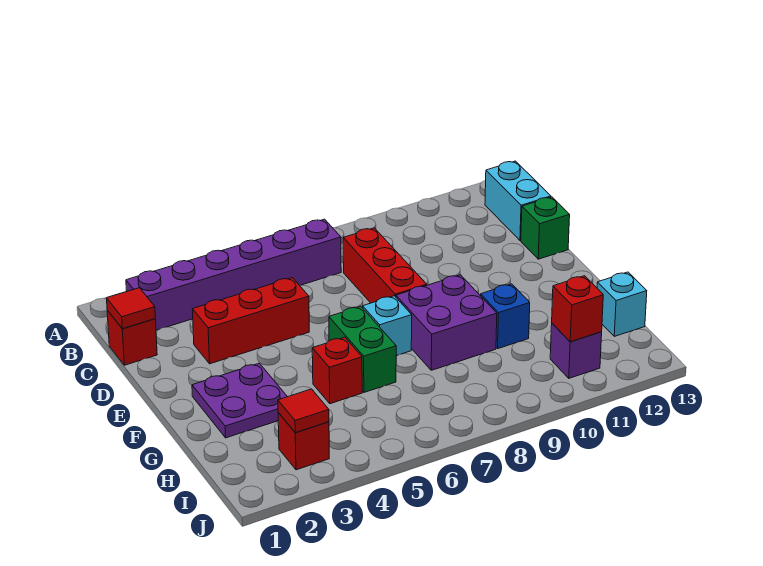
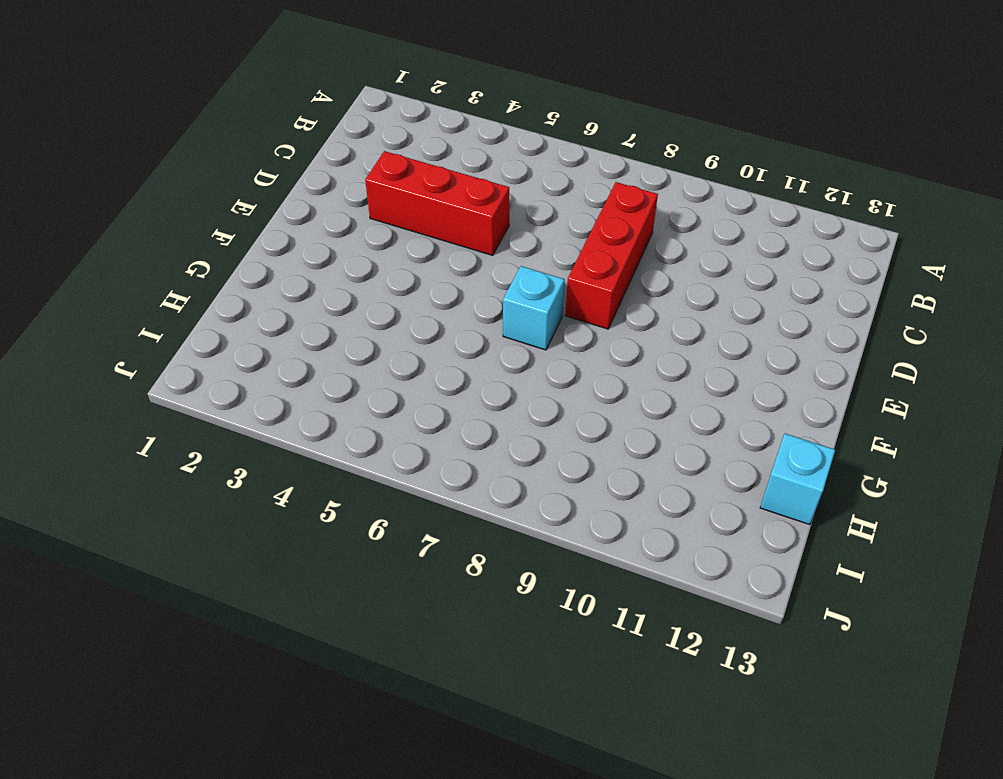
none -> purple 1x6 brick [126,219,341,330]
none -> cyan 1x2 brick [485,161,551,241]
none -> red 1x1 brick [107,310,157,365]

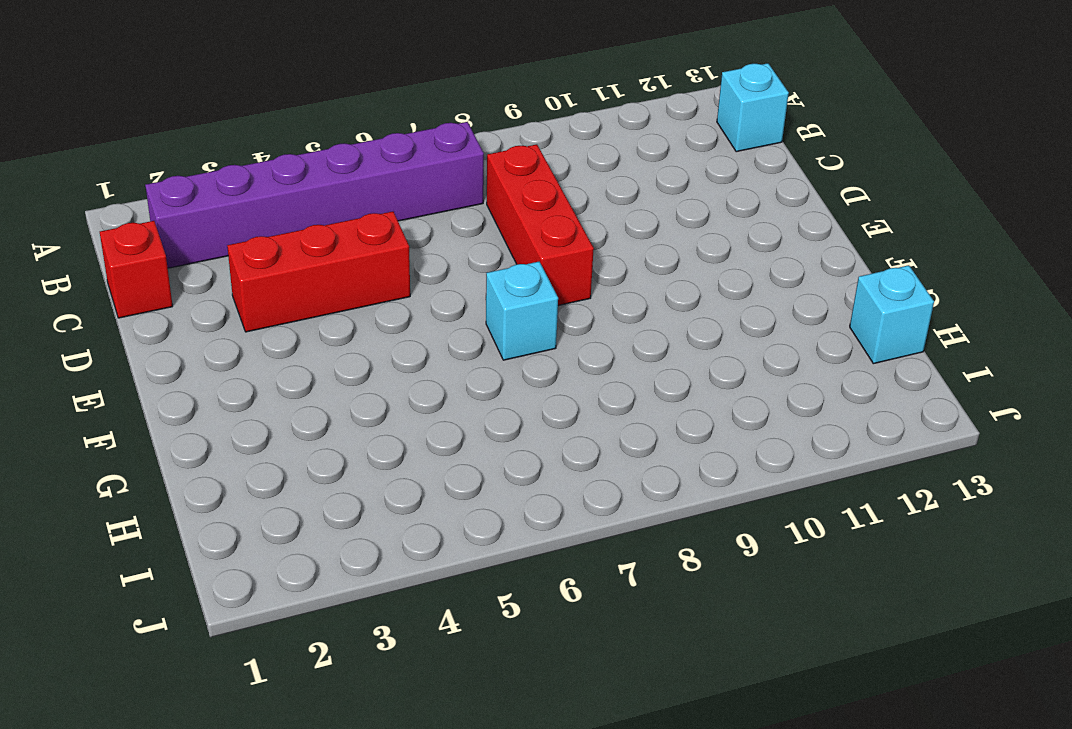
cyan 1x1 brick [717,63,789,152] -> cyan 1x2 brick [485,161,551,241]
none -> green 1x1 brick [521,197,570,259]
none -> purple 2x2 plate [192,363,287,438]
none -> green 1x2 brick [329,306,396,392]

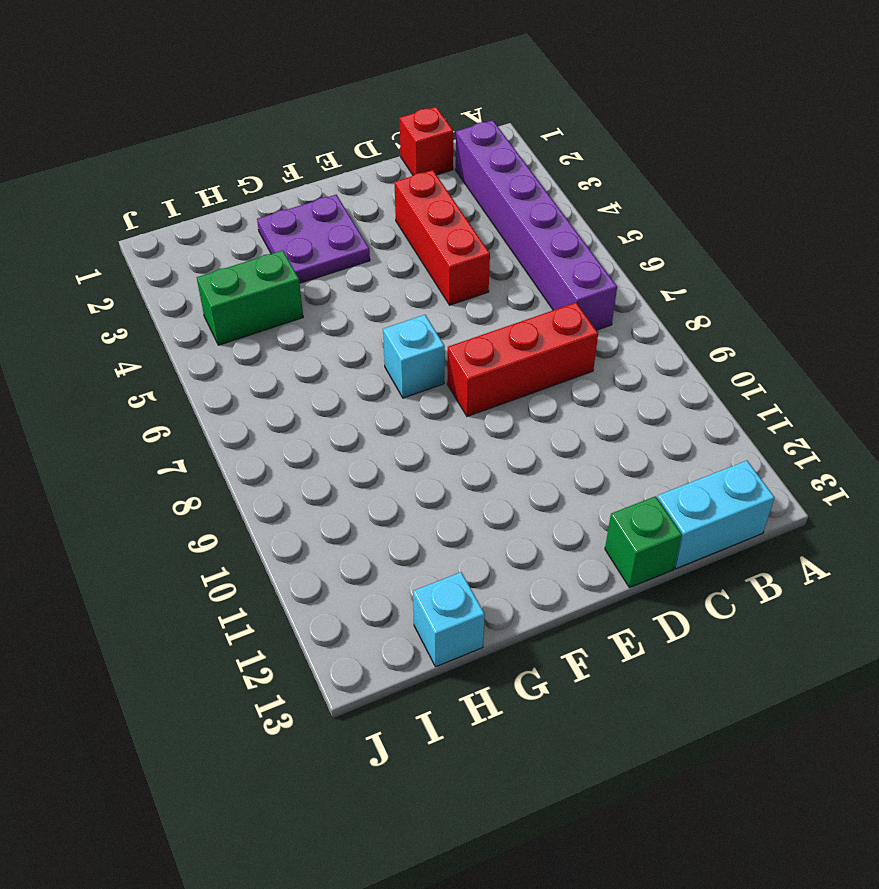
green 1x2 brick [197,250,303,345] -> green 1x2 brick moved to [329,306,396,392]
none -> purple 2x2 brick [396,275,497,370]
none -> red 1x1 brick [312,337,362,404]
none -> blue 1x1 brick [481,284,530,348]

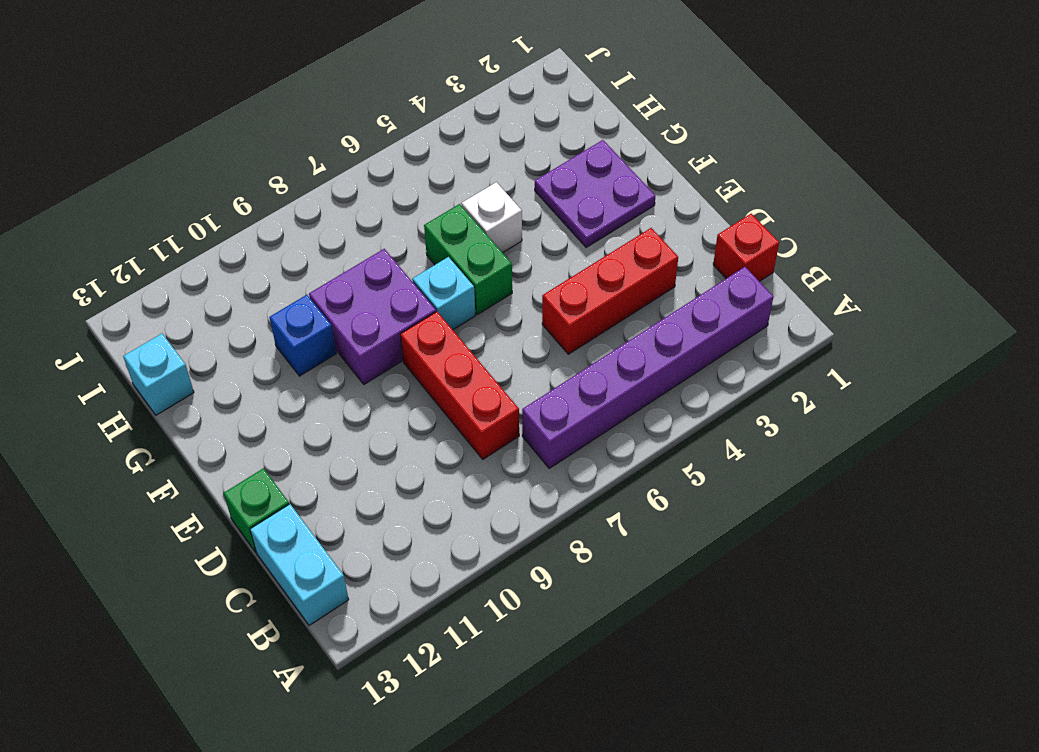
white 1x1 brick [461,182,522,253] -> red 1x1 brick [312,337,362,404]
none -> red 1x1 brick [278,413,329,470]
none -> purple 1x1 brick [550,324,602,378]
none -> red 1x1 tile [107,288,155,329]

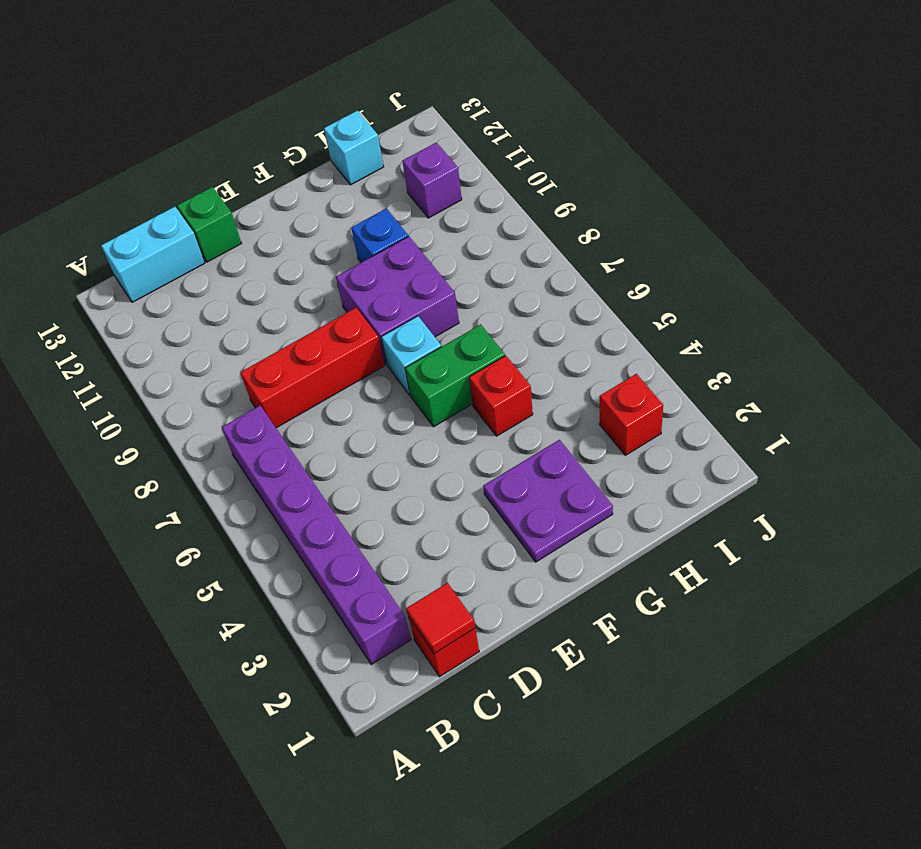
none -> red 1x3 brick [192,278,309,364]
none -> red 1x1 tile [278,389,329,433]
none -> red 1x1 brick [552,276,603,342]

